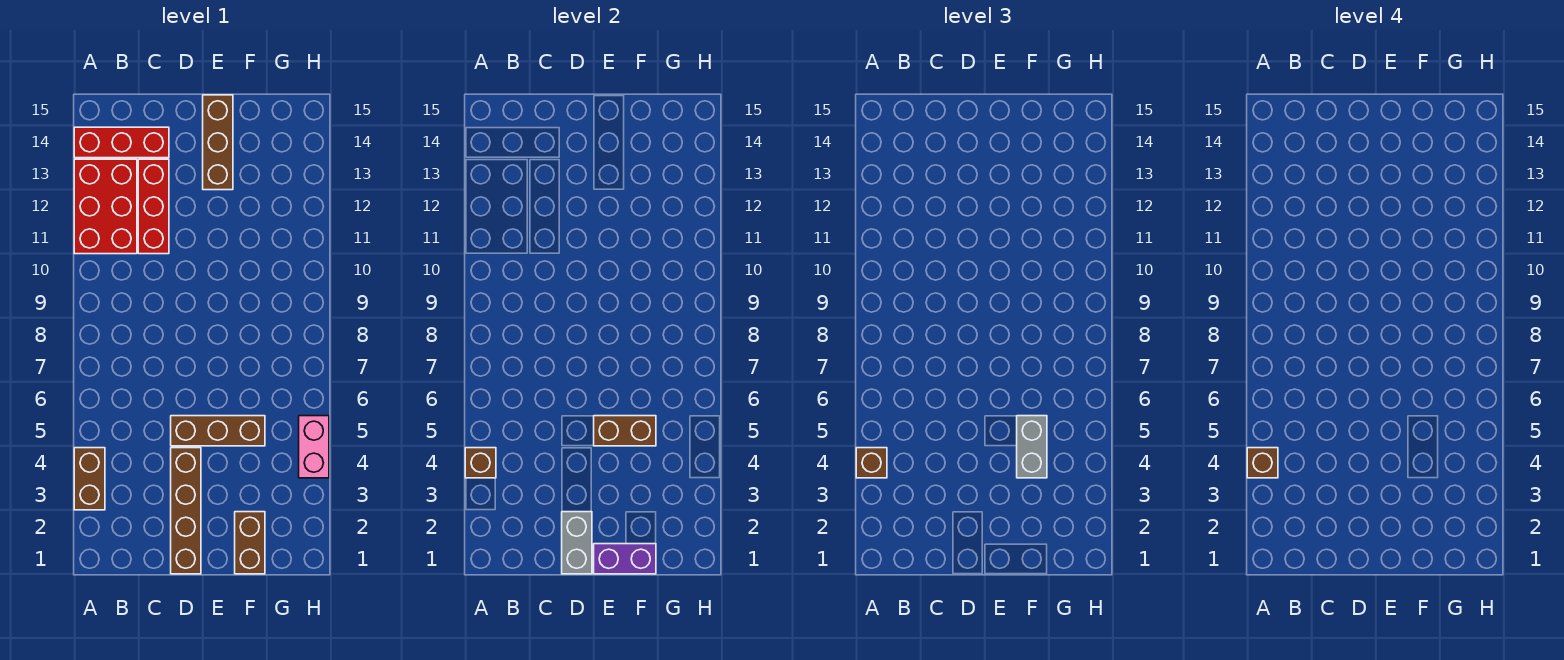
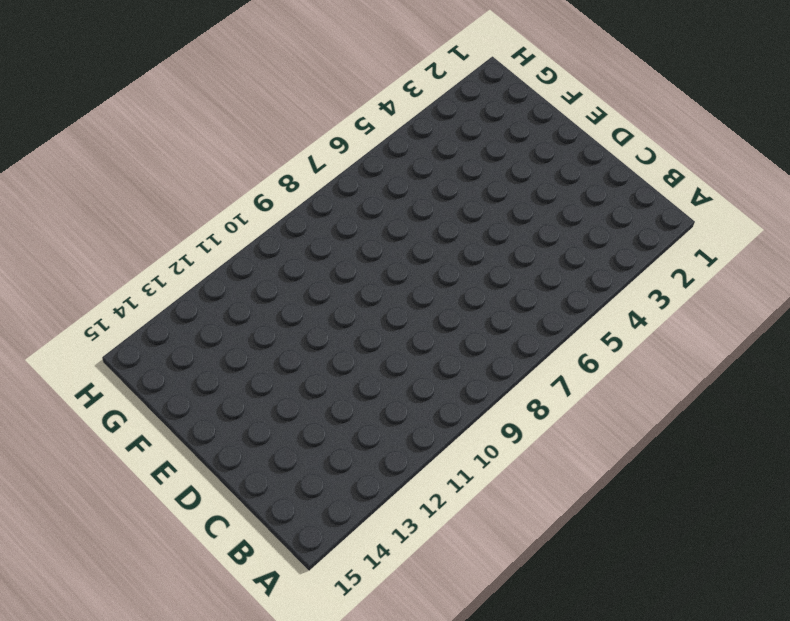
none -> brown 1x2 brick [74,448,105,510]
none -> red 2x3 brick [74,159,137,254]
none -> red 1x3 brick [74,127,169,158]

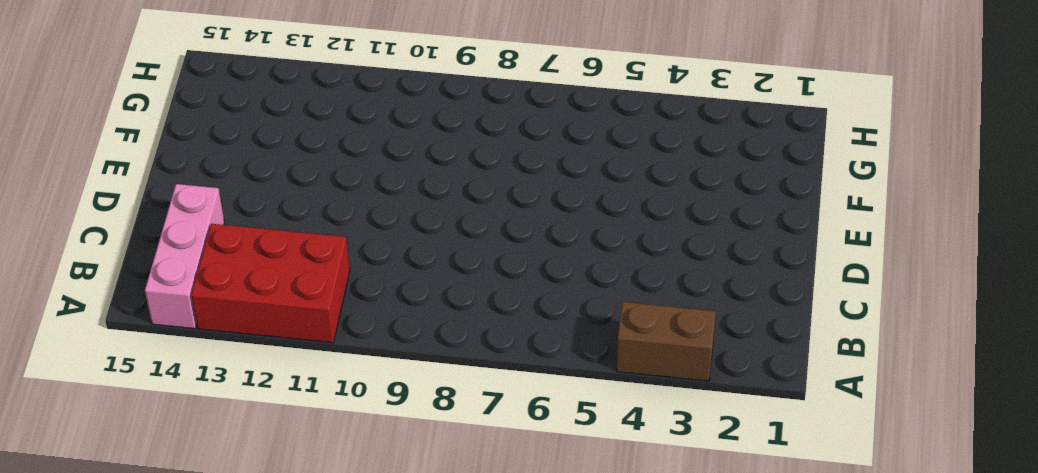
pink 1x3 brick [145,184,224,329] -> red 1x3 brick [74,127,169,158]
none -> red 1x3 brick [138,159,169,254]
none -> brown 1x4 brick [171,448,201,574]
none -> brown 1x3 brick [171,416,265,446]

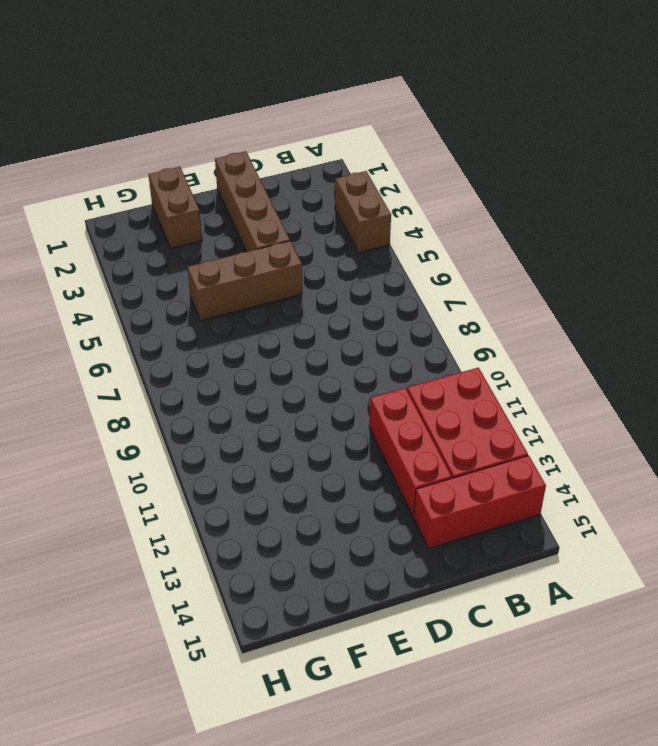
none -> brown 1x3 brick [203,95,233,190]
none -> pink 1x2 brick [299,416,329,478]
none -> brown 1x1 brick [465,448,496,478]

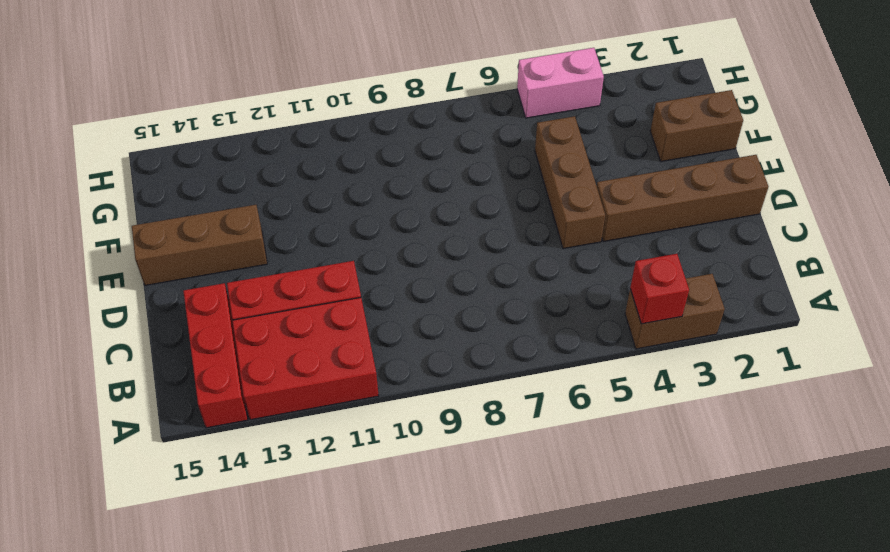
red 1x1 brick [630,254,689,324] -> brown 1x1 brick [465,448,496,478]
none -> grey 1x2 brick [562,512,592,574]
none -> purple 1x2 brick [594,544,656,574]
none -> brown 1x2 brick [594,416,656,446]

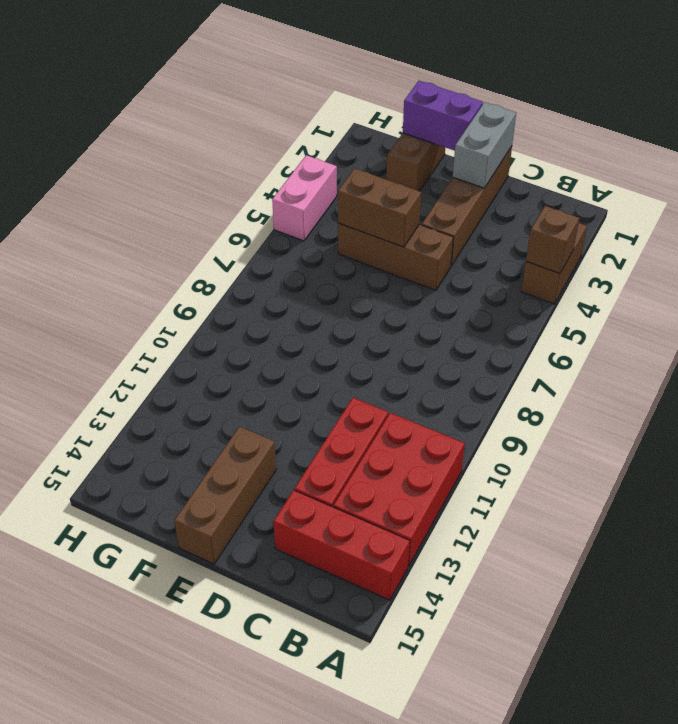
none -> brown 1x1 brick [856,448,887,478]
none -> grey 1x2 brick [1017,416,1047,478]
none -> brown 1x1 brick [1247,448,1278,478]

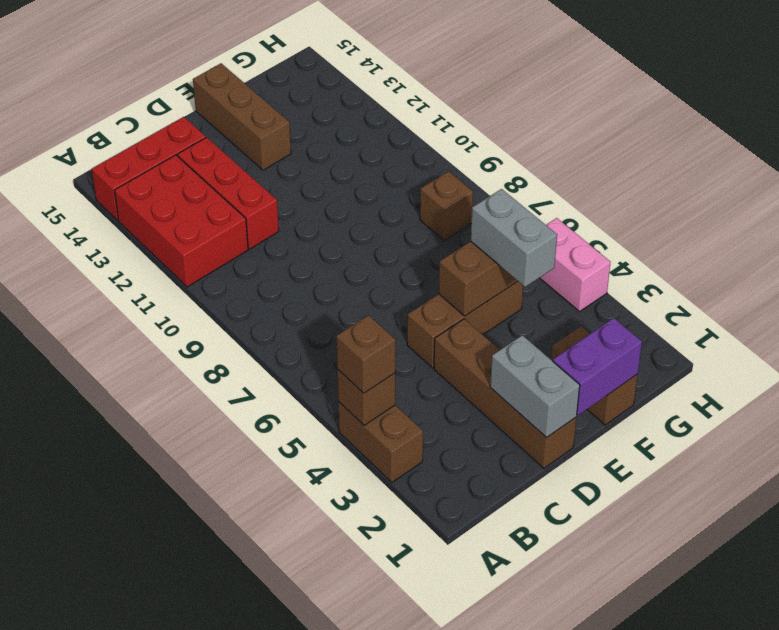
brown 1x1 brick [420,171,473,240] -> brown 1x1 brick moved to [1247,448,1278,478]

